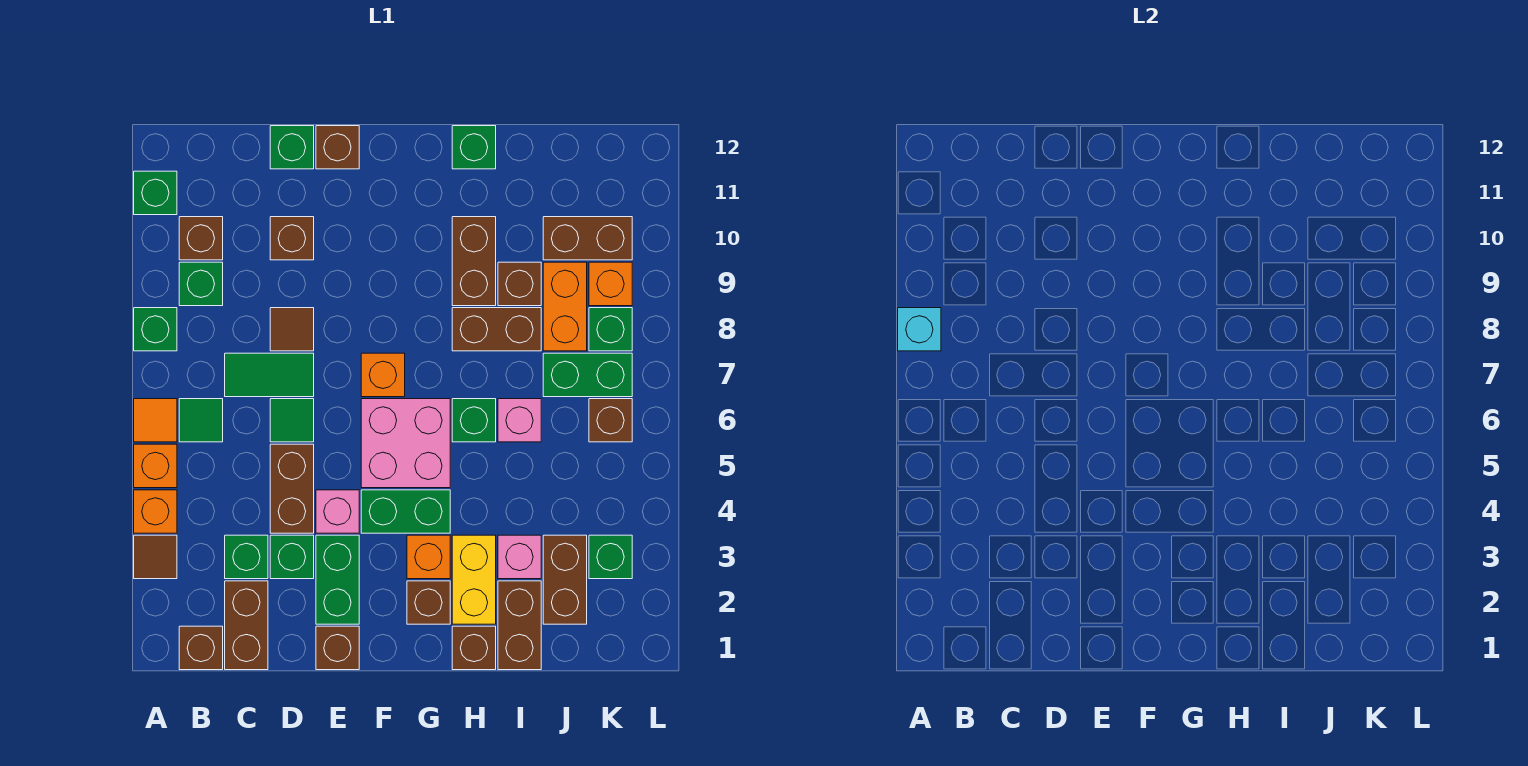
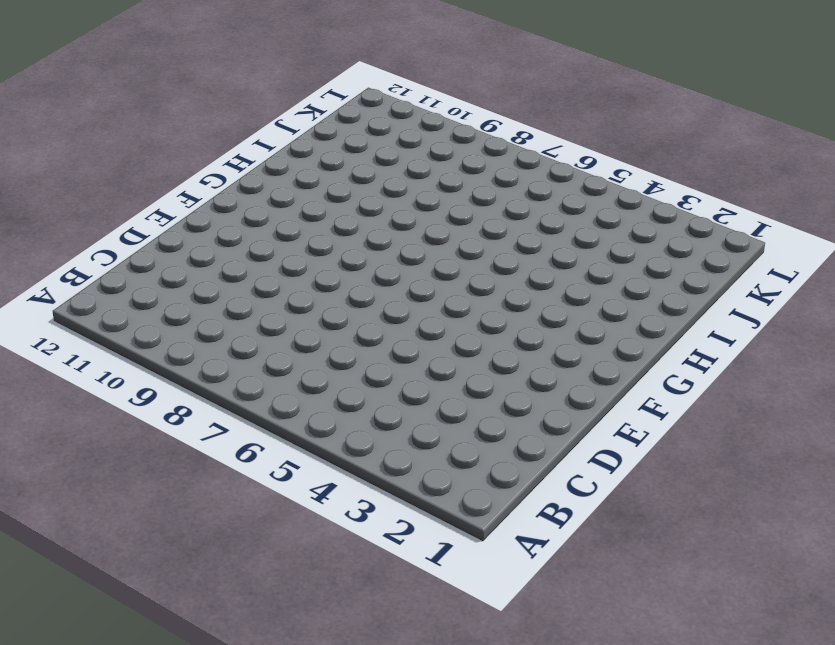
none -> brown 1x1 tile [134,535,177,579]
none -> orange 1x1 brick [134,490,177,533]
none -> orange 1x1 brick [134,444,177,488]
none -> orange 1x1 tile [134,399,177,442]

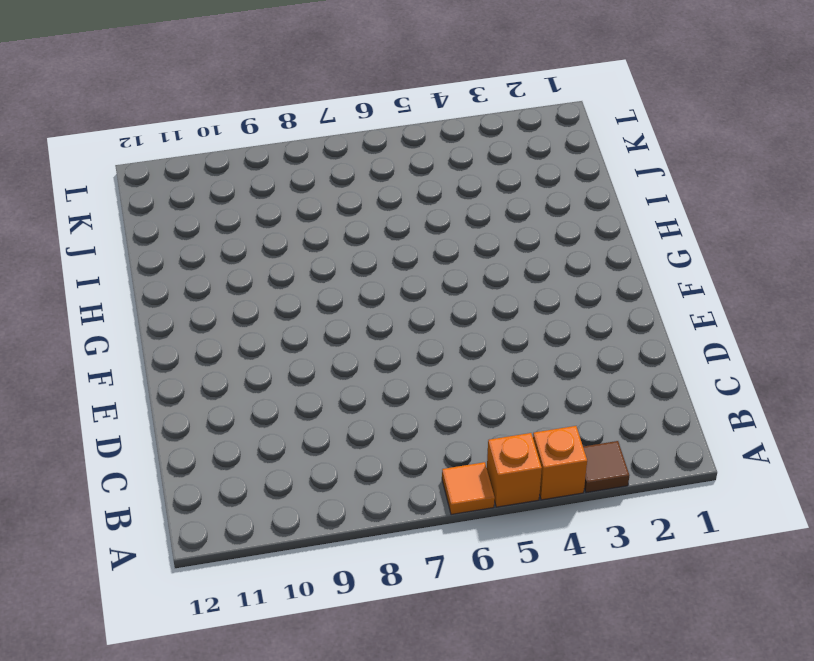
none -> green 1x1 brick [134,308,177,351]
none -> green 1x1 brick [134,171,177,215]
none -> brown 1x1 brick [179,626,223,670]
none -> green 1x1 tile [179,399,223,442]

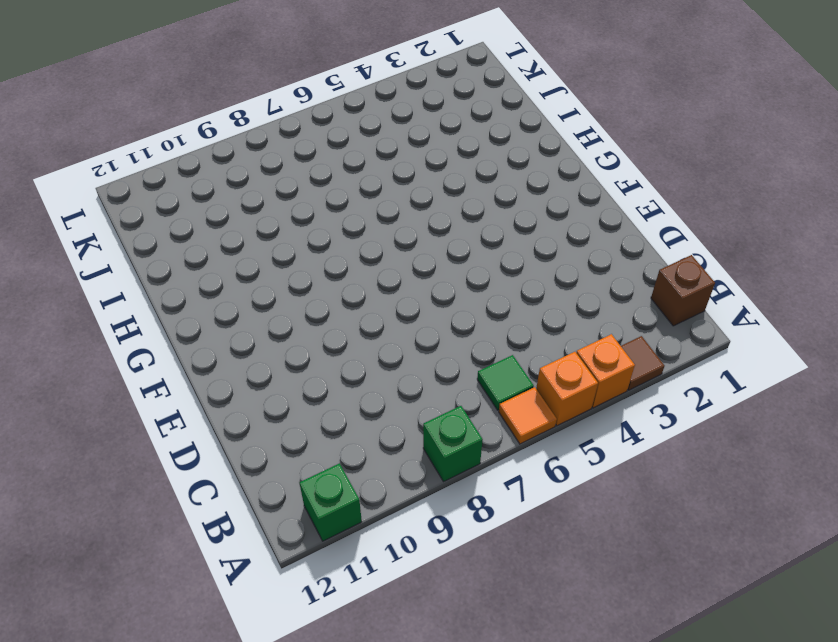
none -> green 1x1 brick [179,262,223,306]
none -> brown 1x1 brick [179,217,223,260]
none -> brown 1x2 brick [225,581,268,670]
none -> green 1x1 brick [225,535,268,579]

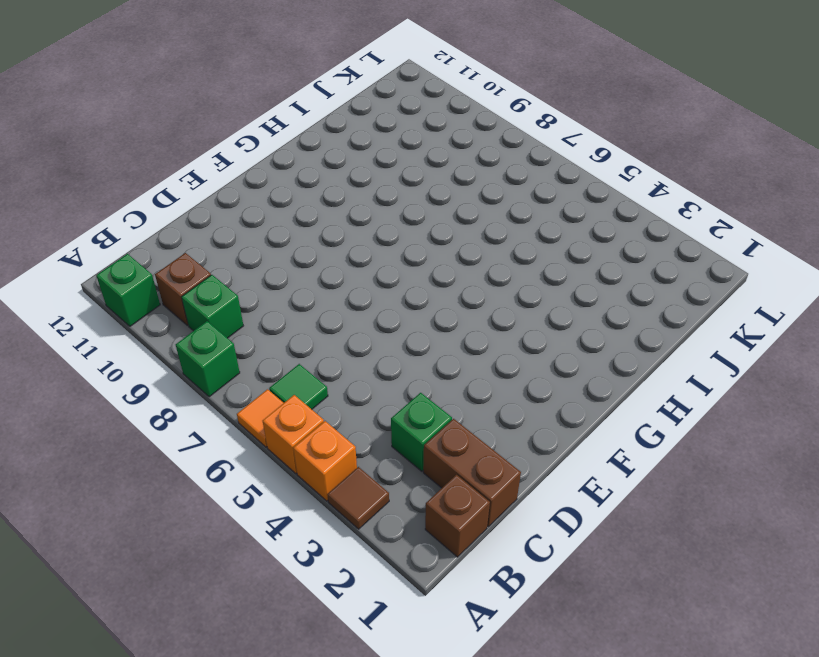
none -> green 1x2 tile [225,353,314,397]
none -> green 1x1 brick [270,535,314,579]
none -> brown 1x2 brick [270,444,314,533]
none -> green 1x1 tile [270,399,314,442]

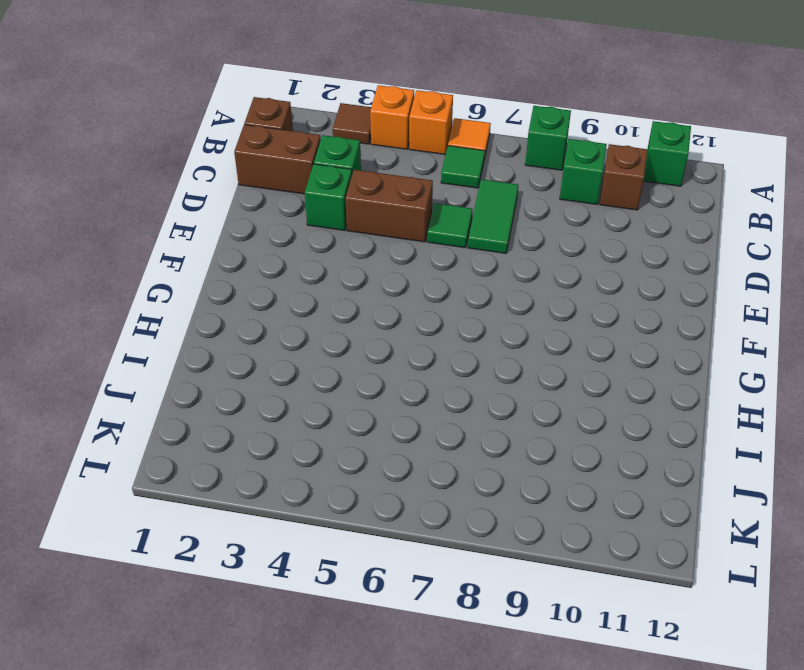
none -> brown 1x1 tile [270,308,314,351]
none -> brown 1x1 brick [270,217,314,260]
none -> green 1x1 brick [270,126,314,169]
none -> brown 1x1 brick [316,626,359,670]

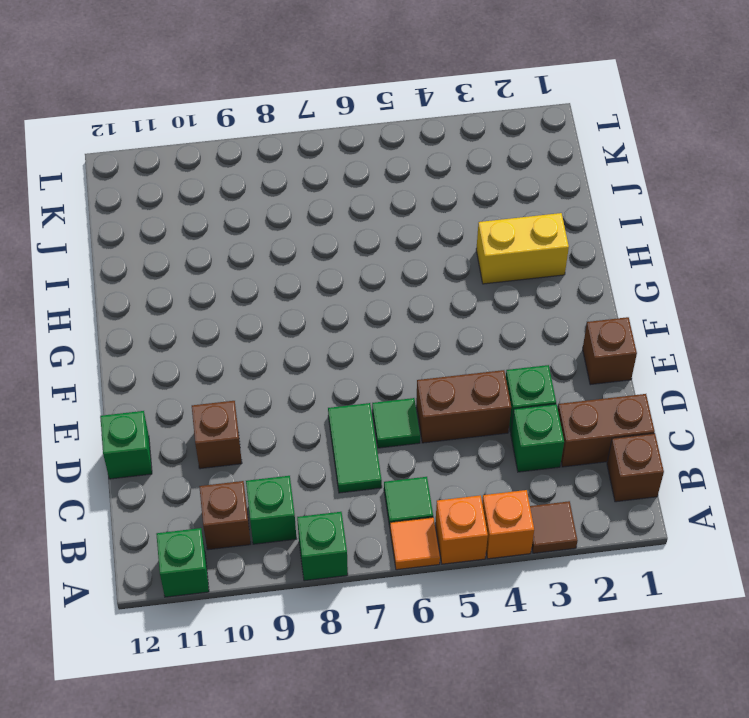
none -> brown 1x1 tile [270,308,314,351]
none -> green 1x2 brick [316,535,359,624]
none -> pink 1x1 brick [316,490,359,533]
none -> brown 1x1 brick [316,126,359,169]

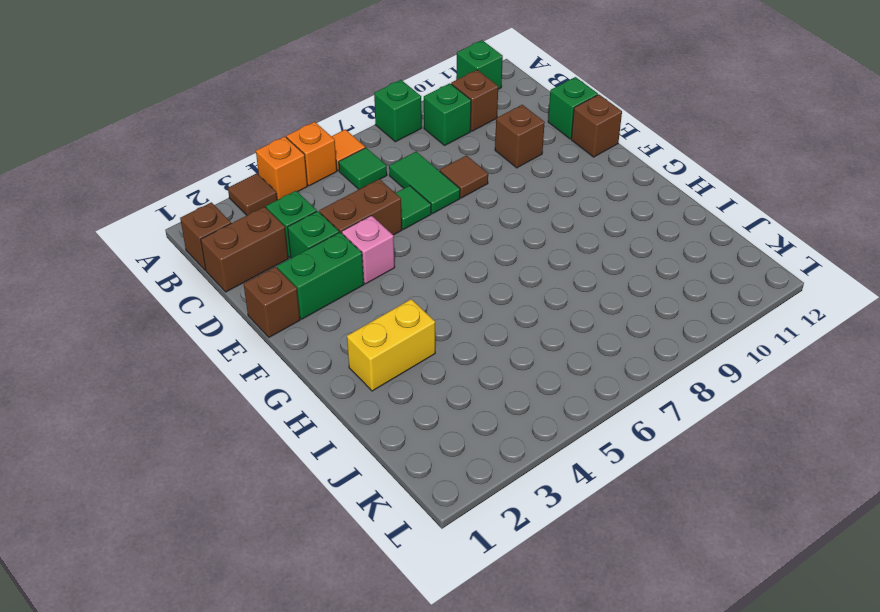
none -> green 1x2 brick [361,490,450,533]
none -> pink 2x2 brick [361,399,450,488]
none -> orange 1x1 brick [361,353,405,397]
none -> brown 1x1 brick [407,581,450,624]

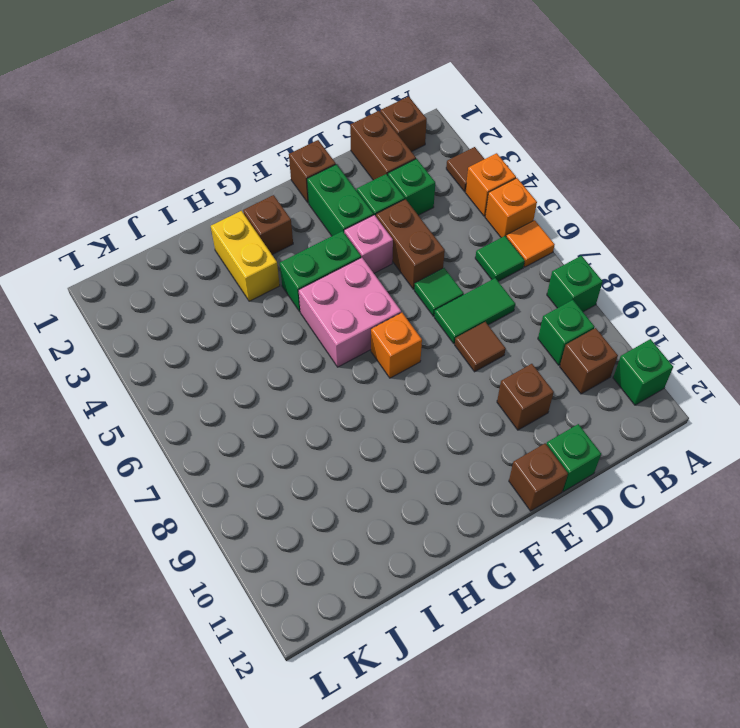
none -> orange 1x1 brick [407,535,450,579]
none -> brown 1x1 brick [452,626,496,670]
none -> green 1x1 brick [452,399,496,442]
none -> brown 1x2 brick [452,308,541,351]

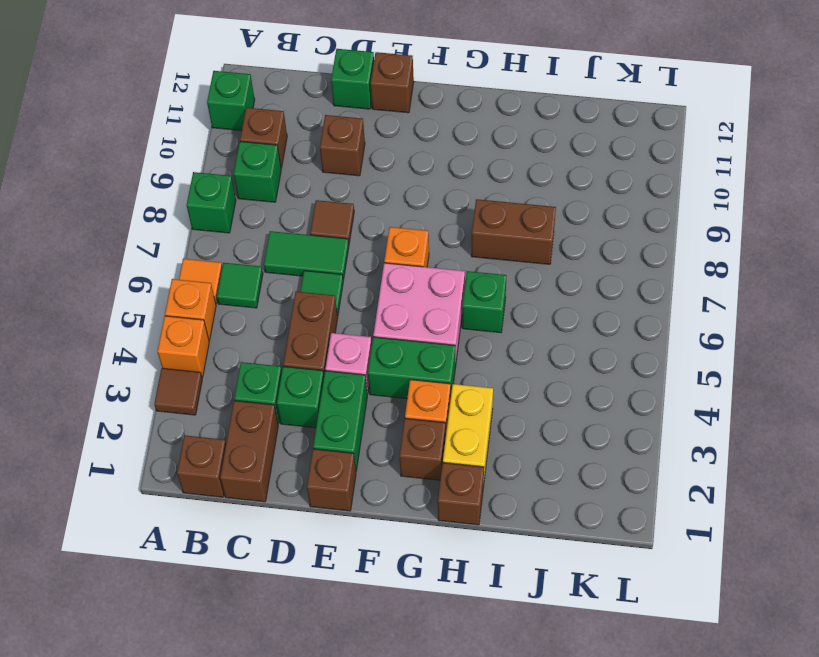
none -> brown 1x2 brick [452,217,496,306]
none -> green 1x1 brick [452,126,496,169]
none -> brown 1x2 brick [498,581,541,670]
none -> pink 1x1 brick [498,535,541,579]

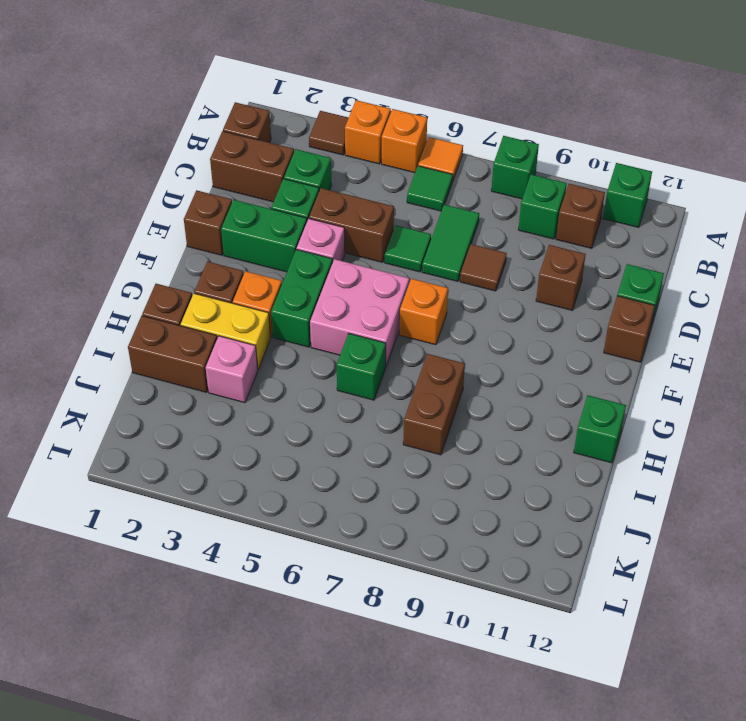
none -> brown 1x2 brick [452,217,496,306]
none -> pink 1x1 brick [498,399,541,442]
none -> brown 1x1 brick [498,262,541,306]
none -> brown 1x2 brick [543,535,587,624]

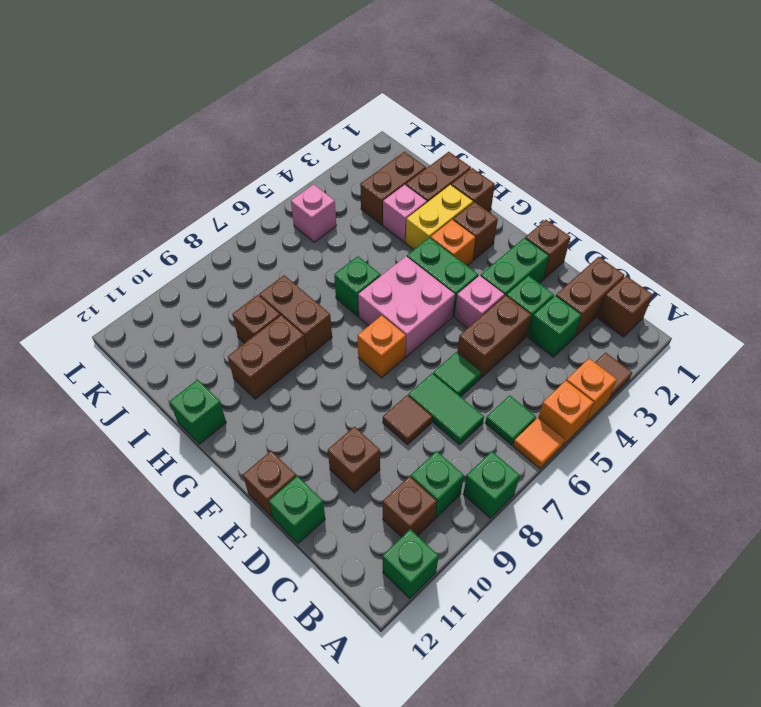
pink 1x1 brick [291,184,336,242] -> pink 1x1 brick moved to [498,399,541,442]
none -> green 1x2 brick [543,353,632,397]
none -> orange 1x2 brick [543,262,587,351]
none -> brown 1x2 brick [543,217,632,260]
none -> green 1x1 brick [589,535,632,579]

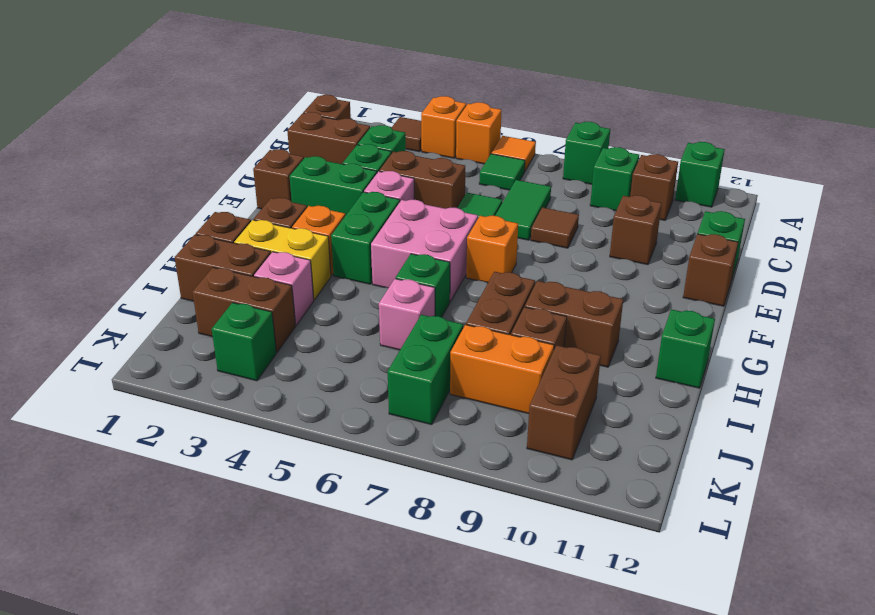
none -> brown 1x1 brick [589,399,632,442]
none -> green 1x1 brick [589,308,632,351]
none -> orange 1x1 brick [589,262,632,306]
none -> cyan 1x1 brick [898,308,941,351]

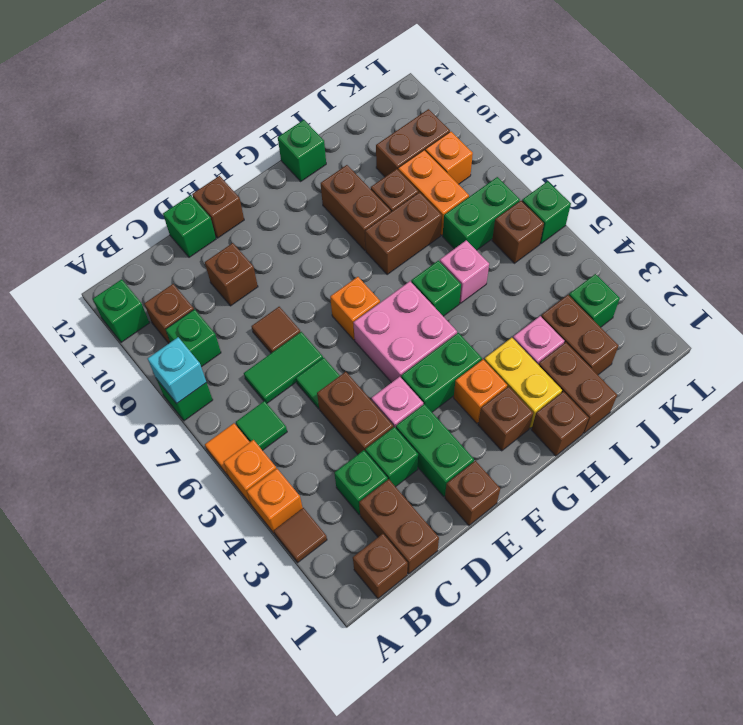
green 1x1 brick [522,181,571,244] -> green 1x1 brick moved to [589,308,632,351]

